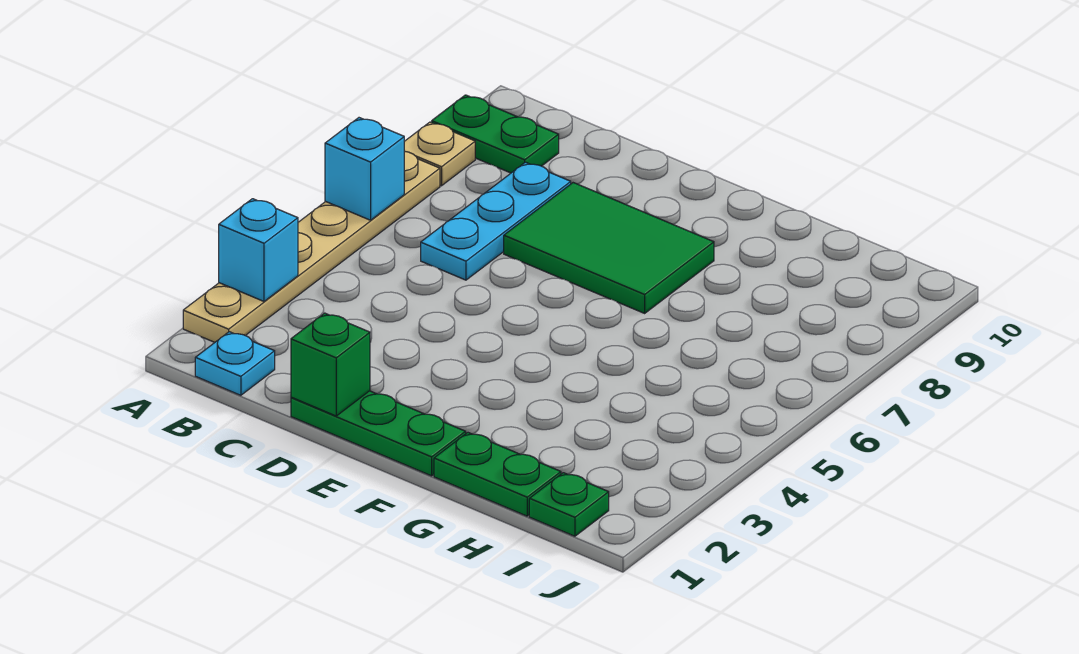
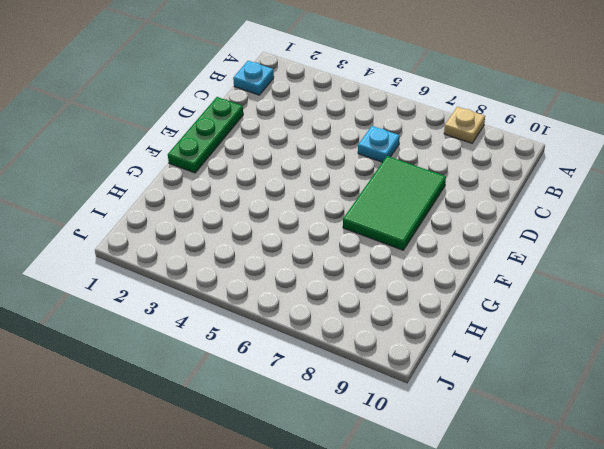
cyan 1x1 plate [358,126,400,162] -> cyan 1x3 plate [421,162,571,280]
none -> tan 1x6 plate [183,151,440,343]
none -> green 1x2 plate [432,95,559,173]
none -> green 1x2 plate [434,433,561,516]

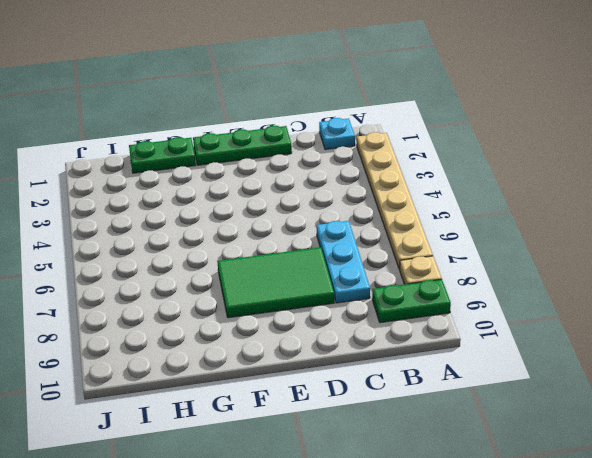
none -> green 1x1 plate [529,473,609,536]
none -> cyan 1x1 brick [219,199,298,301]
none -> cyan 1x1 brick [325,118,404,220]

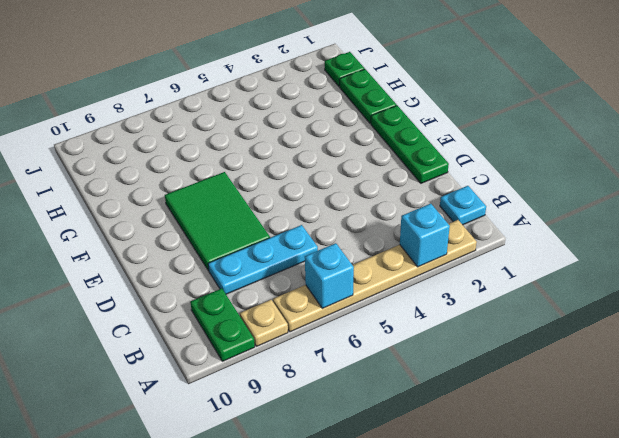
none -> green 1x1 brick [291,313,370,416]

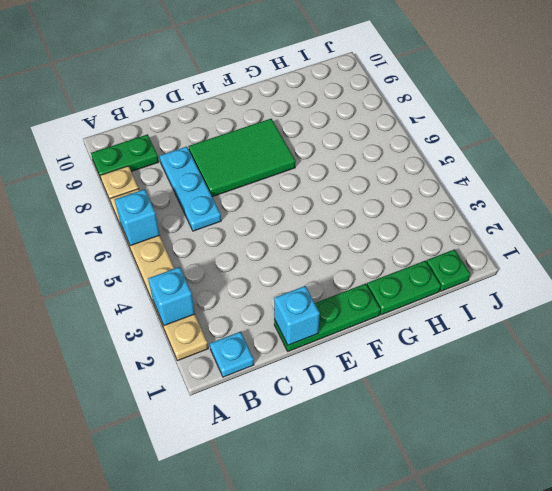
cyan 1x1 brick [274,286,320,345] -> green 1x1 brick [291,313,370,416]

